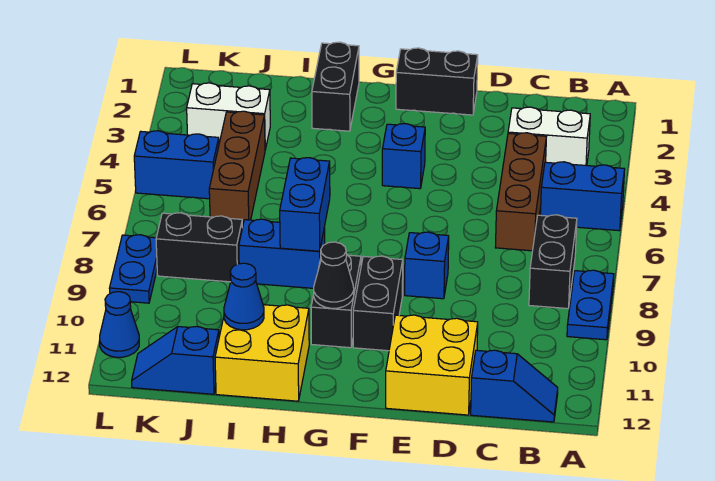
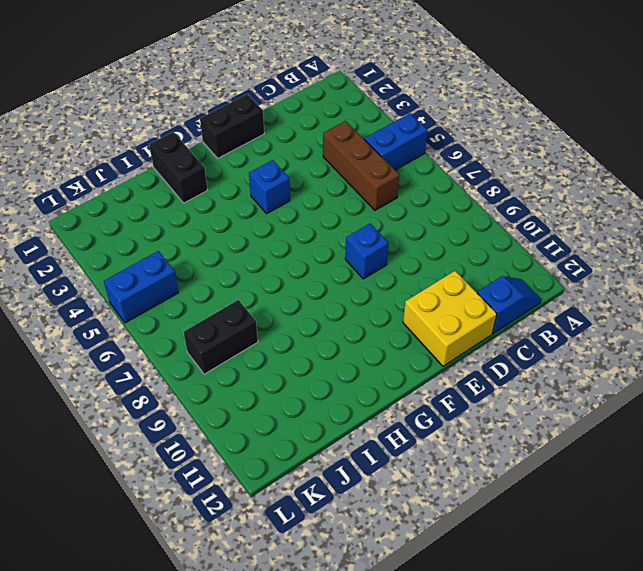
none -> blue 1x2 plate [567,270,614,340]
none -> white 1x2 brick [508,107,590,166]
none -> black 1x2 brick [529,215,577,309]

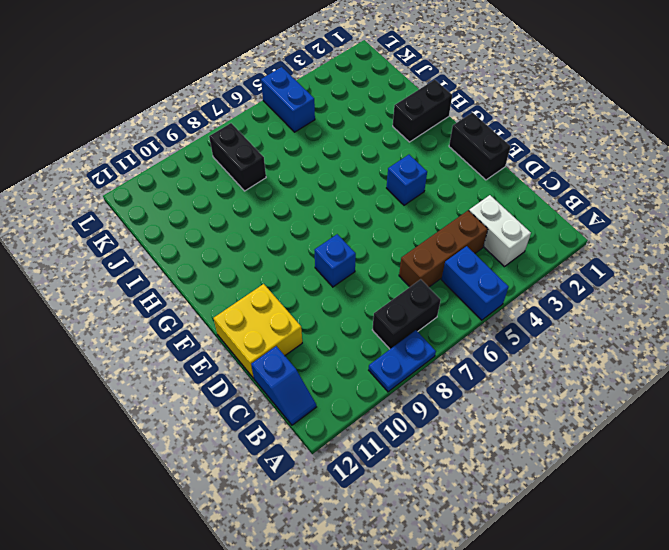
none -> black 1x2 brick [353,256,403,351]
none -> black 1x2 brick [311,255,361,348]
none -> blue 1x2 brick [239,219,325,288]

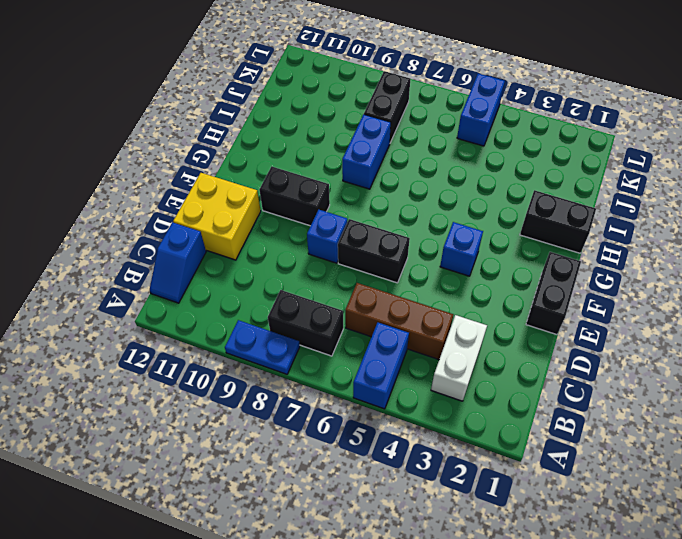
black 1x2 brick [338,219,410,283] -> black 1x2 brick moved to [311,255,361,348]
none -> yellow 2x2 brick [215,305,309,401]
none -> white 1x2 brick [187,83,270,150]
none -> brown 1x3 brick [209,111,265,228]

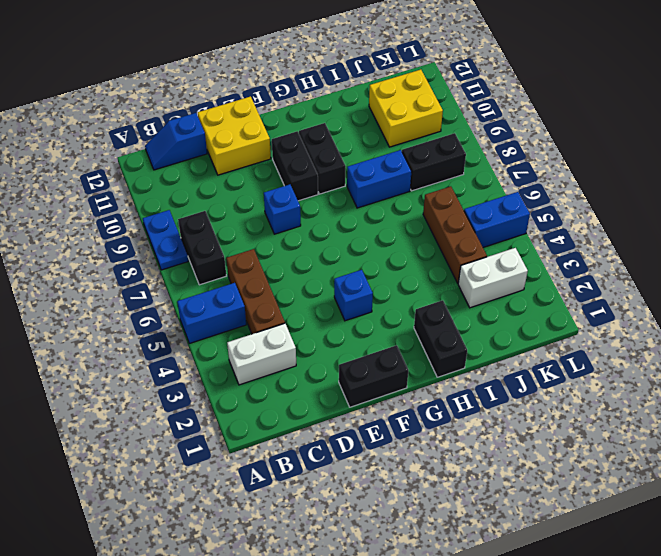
yellow 2x2 brick [369,69,443,147] -> yellow 2x2 brick moved to [215,305,309,401]
none -> blue 1x2 slope [132,326,219,394]
none -> blue 1x2 plate [109,235,157,303]
none -> blue 1x1 cone [100,292,139,357]

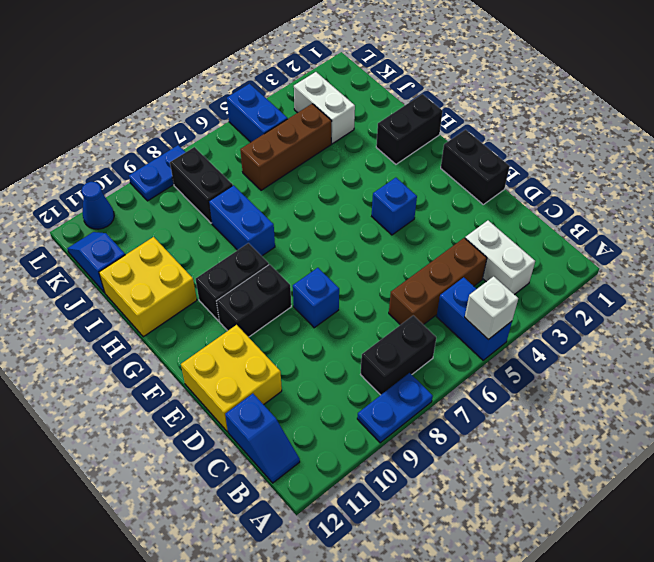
white 1x1 brick [465,276,518,340] -> none
none -> black 1x1 cone [314,242,354,308]
none -> blue 1x2 brick [280,158,330,251]
none -> blue 1x1 cone [224,263,264,330]

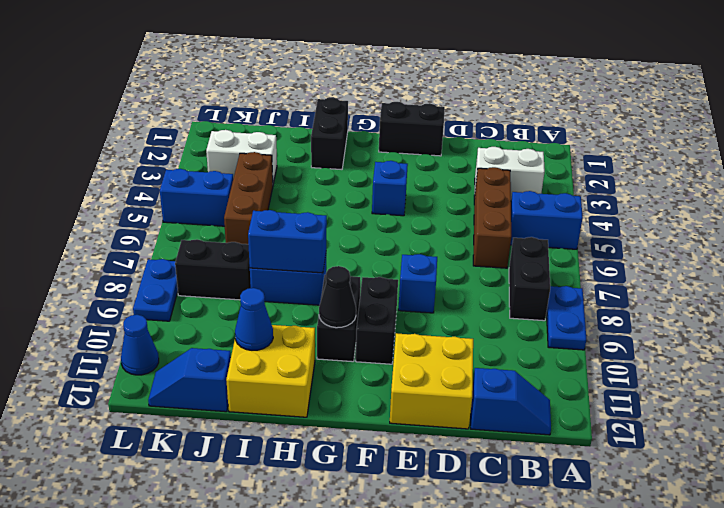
blue 1x2 brick [248,210,327,273] -> blue 1x2 brick turned to [280,158,330,251]

